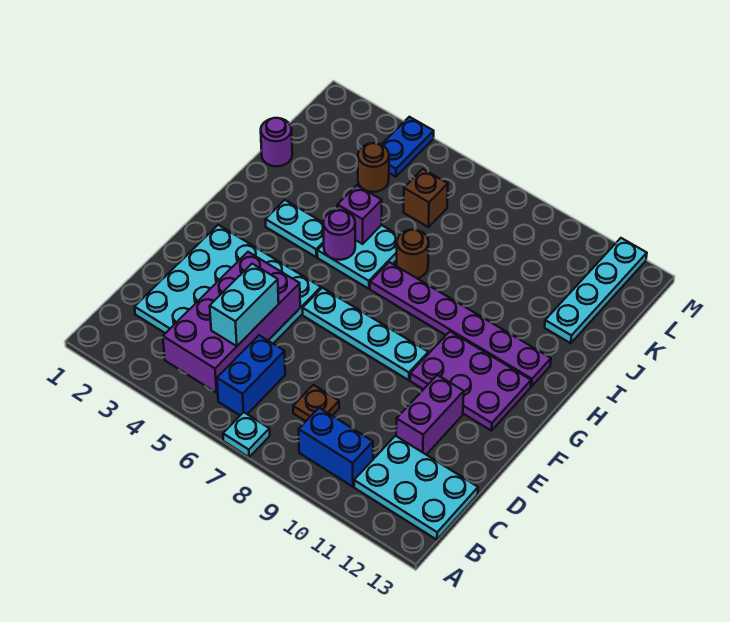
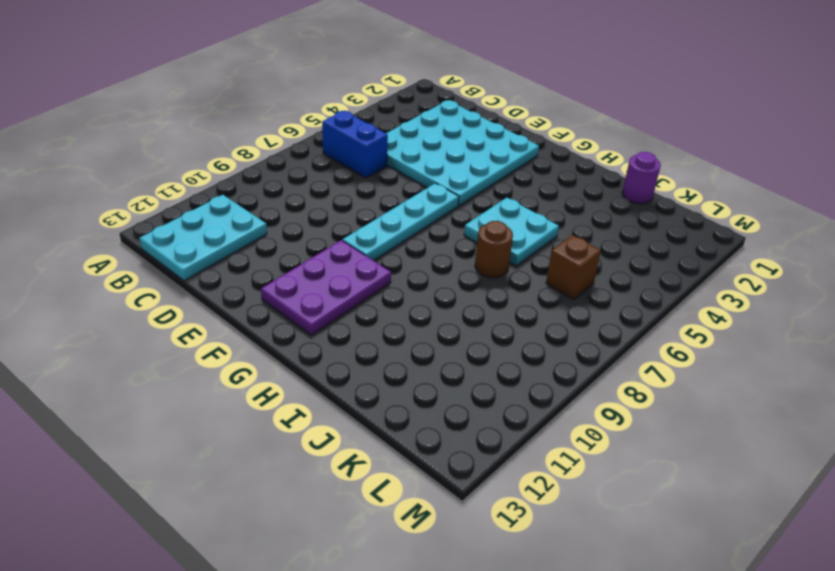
none -> cyan 1x1 plate [223,412,270,457]
none -> blue 1x2 brick [299,408,373,487]
none -> brown 1x1 plate [293,385,339,421]

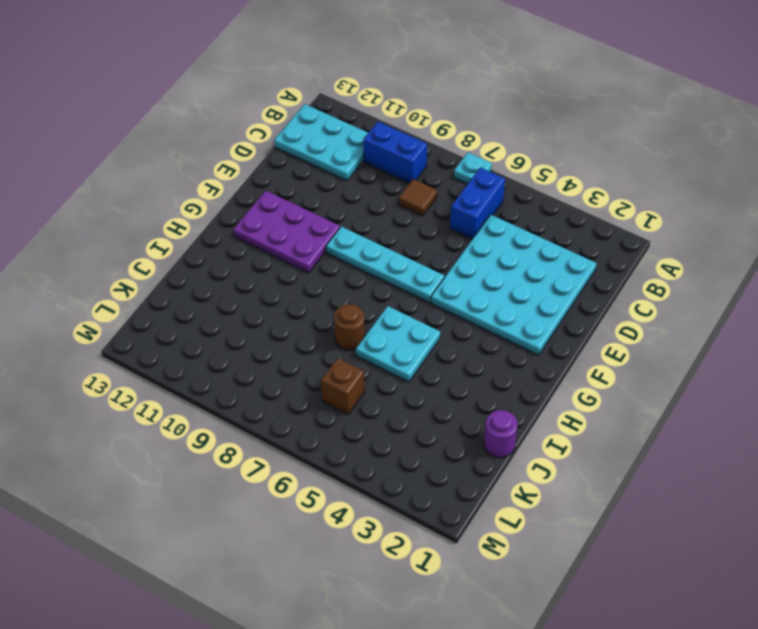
brown 1x1 tile [399,179,437,216] -> brown 1x1 plate [293,385,339,421]
none -> purple 1x2 brick [396,375,464,455]
none -> cyan 1x2 plate [265,200,324,257]
none -> purple 1x6 plate [370,262,551,387]

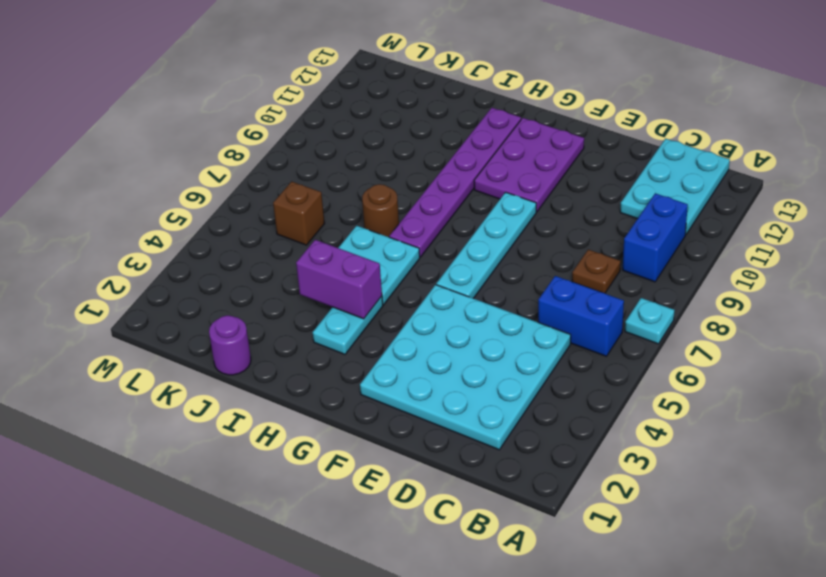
purple 1x2 brick [296,240,382,319] -> purple 1x2 brick moved to [396,375,464,455]
none -> cyan 1x4 plate [545,238,647,343]
none -> brown 1x1 round brick [358,143,389,192]
none -> blue 1x2 plate [381,117,434,177]

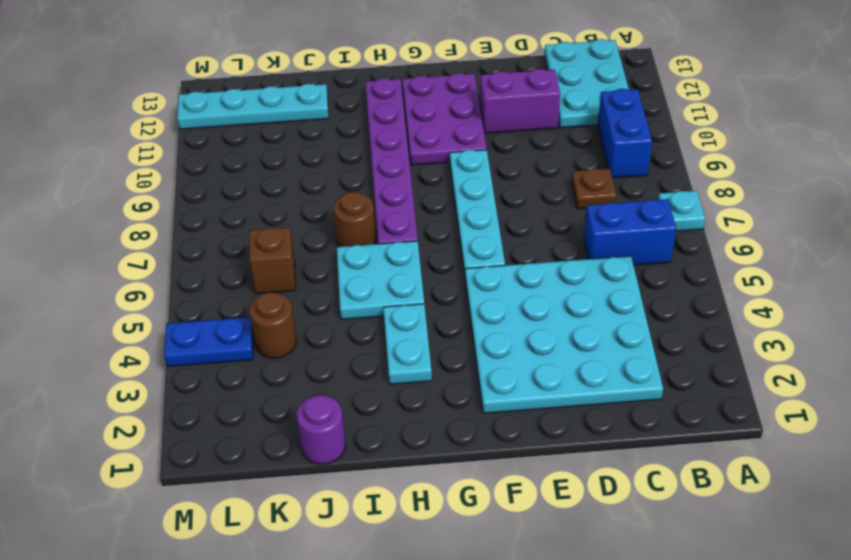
none -> purple 2x4 brick [163,252,300,393]
none -> purple 1x1 round brick [323,210,355,260]
none -> purple 1x1 brick [337,185,382,244]

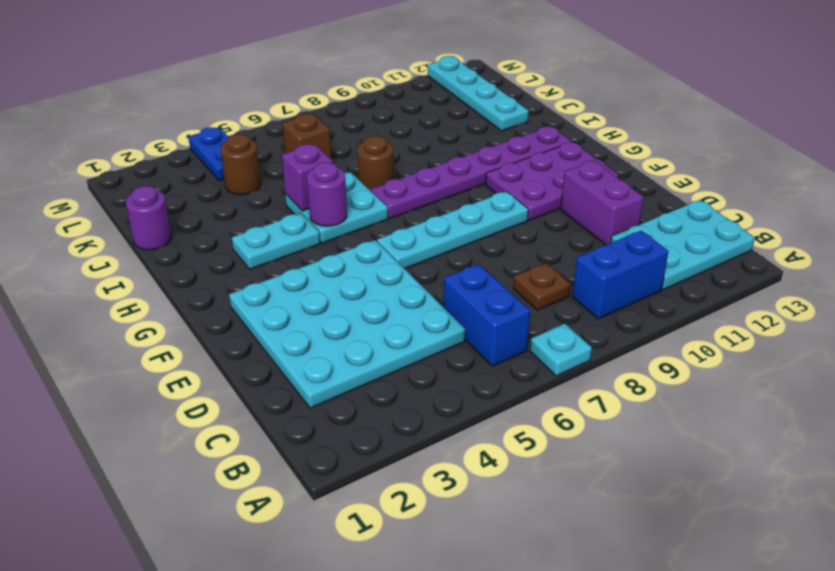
none -> purple 2x4 brick [163,252,300,393]
none -> cyan 1x2 brick [210,264,279,346]

